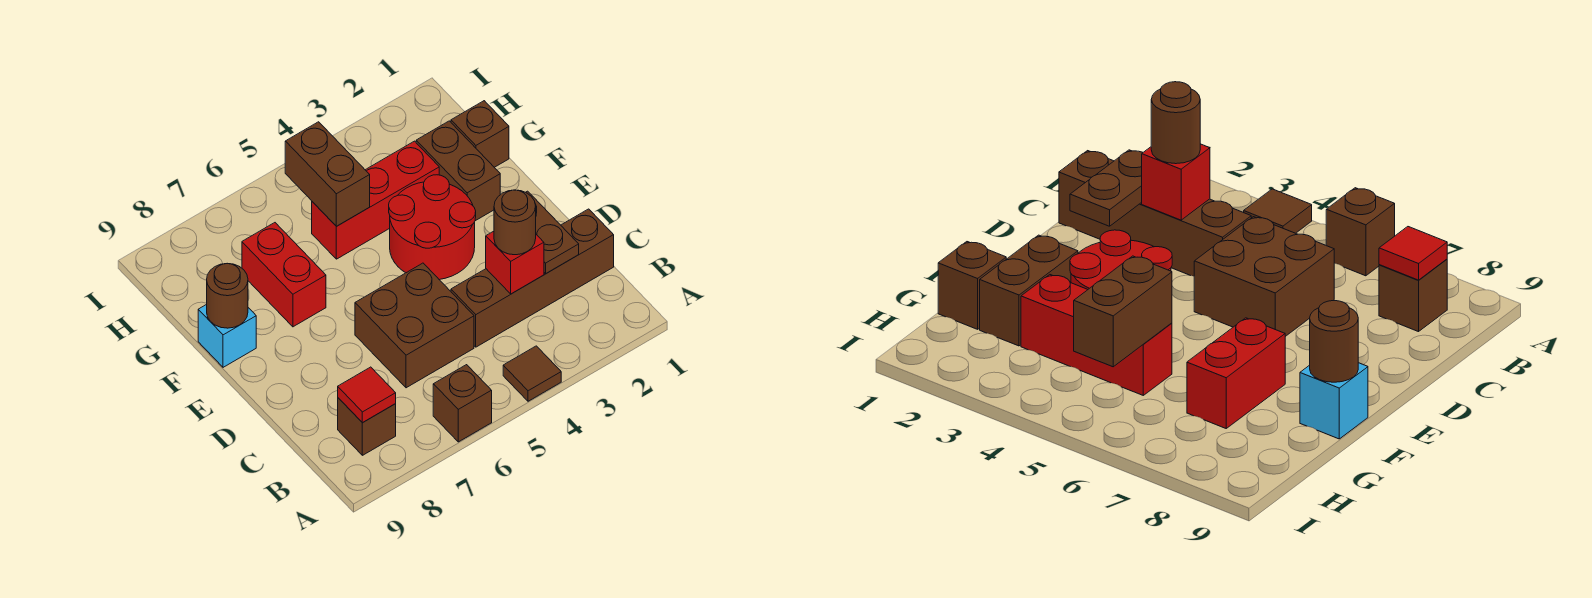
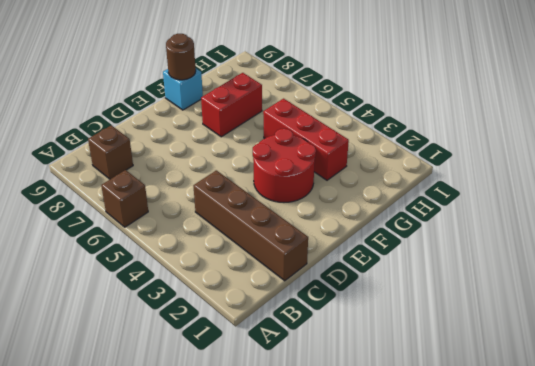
none -> brown 1x1 tile [503,346,561,401]
none -> brown 2x2 brick [355,263,474,388]
none -> brown 1x2 brick [416,121,500,221]

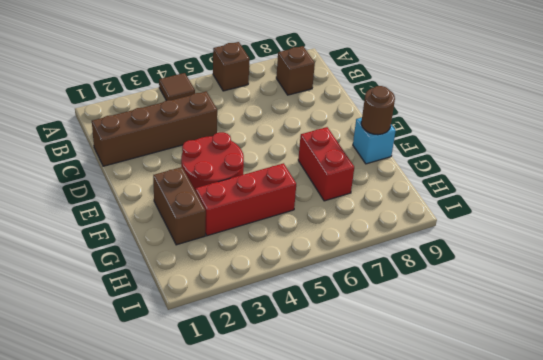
none -> brown 2x2 brick [355,263,474,388]
none -> brown 1x1 brick [451,101,509,167]
none -> red 1x1 tile [338,367,396,423]

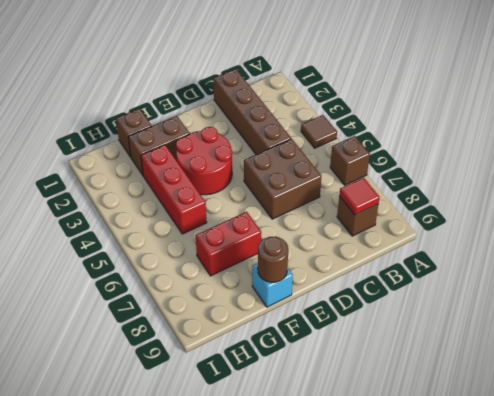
none -> brown 1x2 plate [526,191,579,274]
none -> red 1x1 brick [486,231,544,294]
none -> brown 1x2 brick [285,122,370,226]

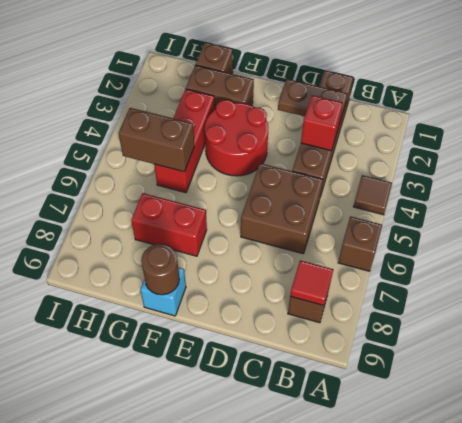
none -> brown 1x1 round brick [494,190,536,255]

